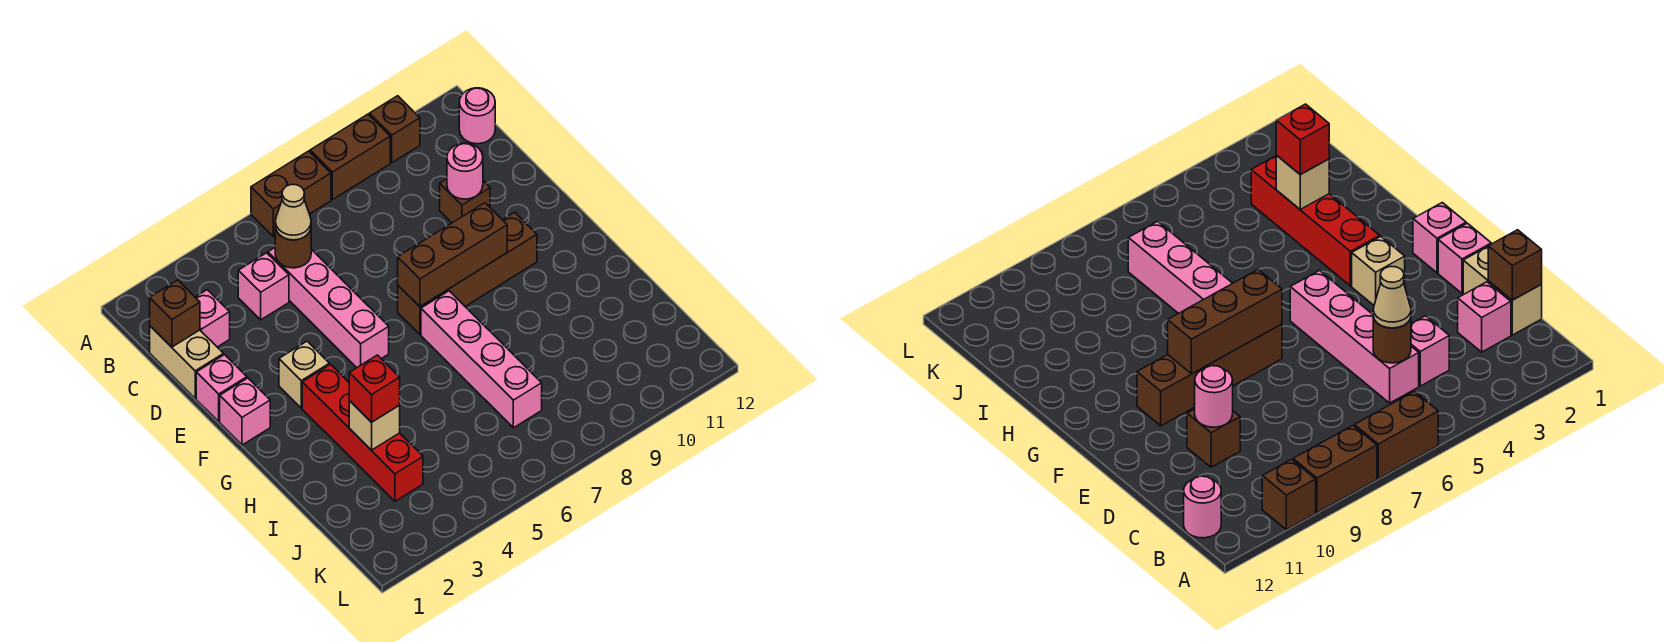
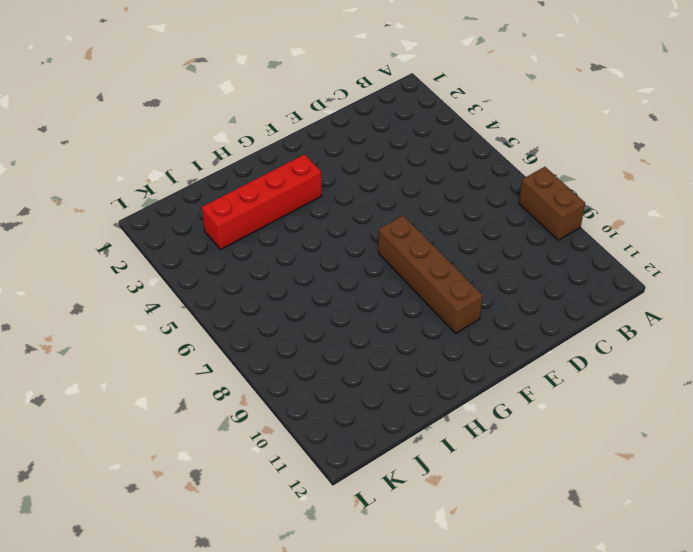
none -> brown 1x2 brick [251,151,331,236]
none -> brown 1x1 brick [369,96,420,163]
none -> pink 1x1 round brick [459,88,495,144]

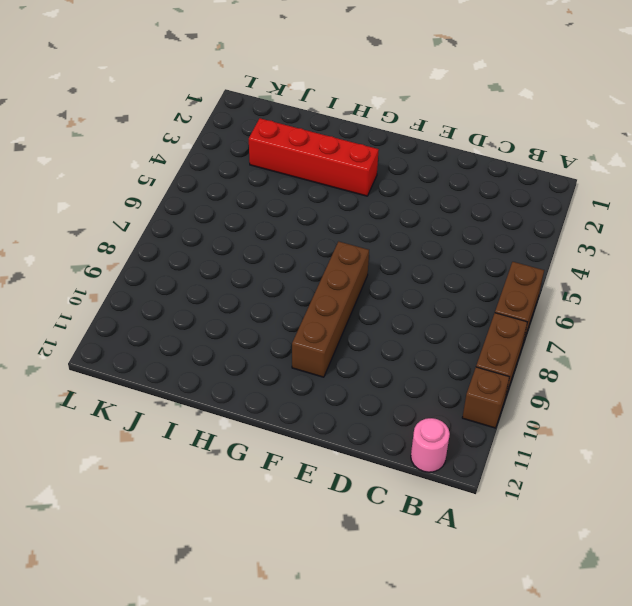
none -> tan 1x2 brick [150,326,223,398]
none -> pink 1x1 brick [195,290,230,347]
none -> pink 1x1 brick [238,253,289,320]

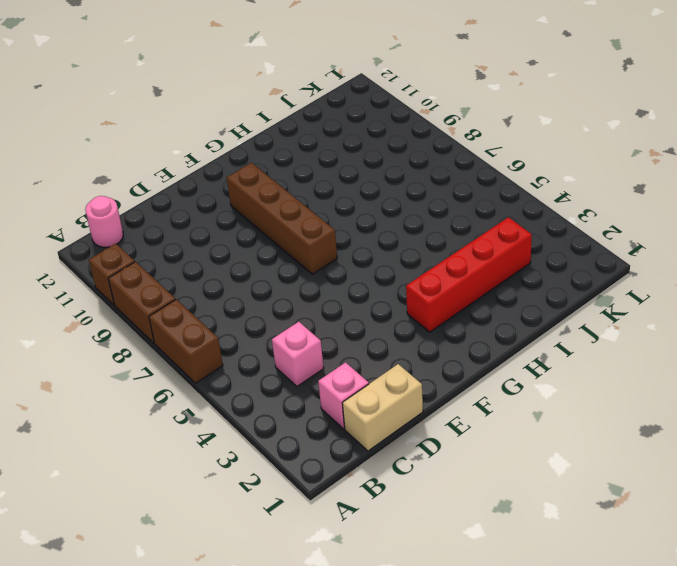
none -> pink 1x4 brick [268,248,389,368]
none -> brown 1x1 brick [440,179,490,223]
none -> pink 1x1 brick [196,355,247,421]

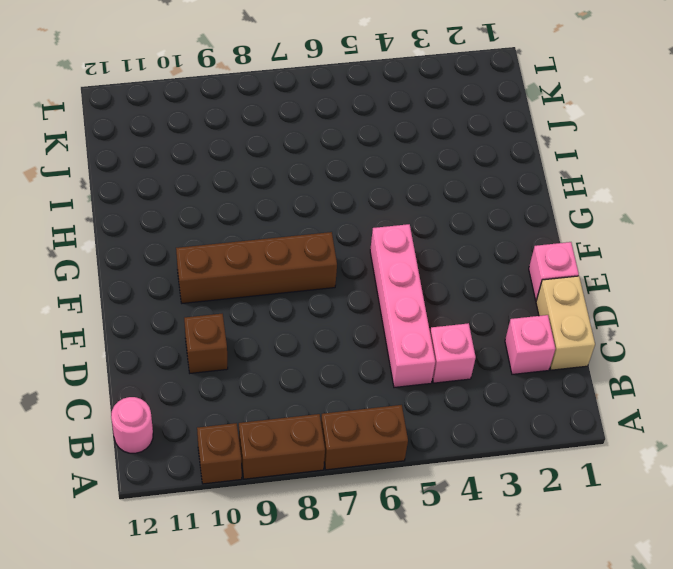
none -> pink 1x1 brick [220,378,270,445]
none -> tan 1x1 brick [279,341,330,408]
none -> red 1x4 brick [302,364,423,501]

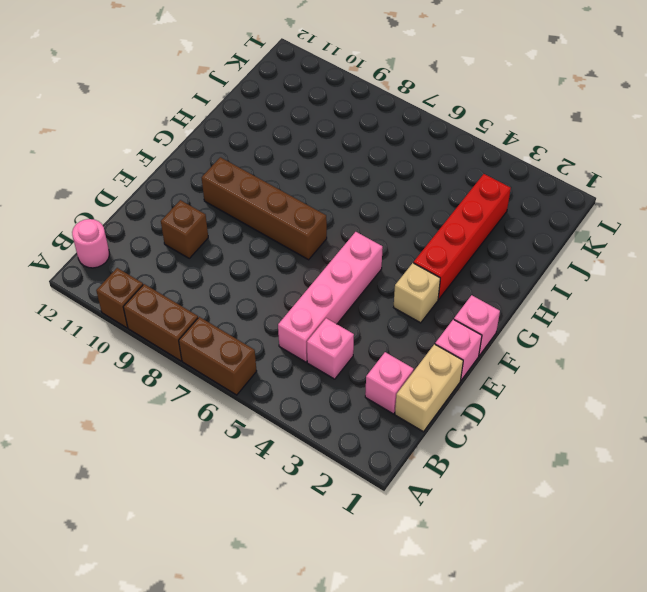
none -> pink 1x4 brick [421,291,542,428]
none -> brown 1x1 brick [150,280,200,347]
none -> brown 1x1 round brick [275,228,311,268]

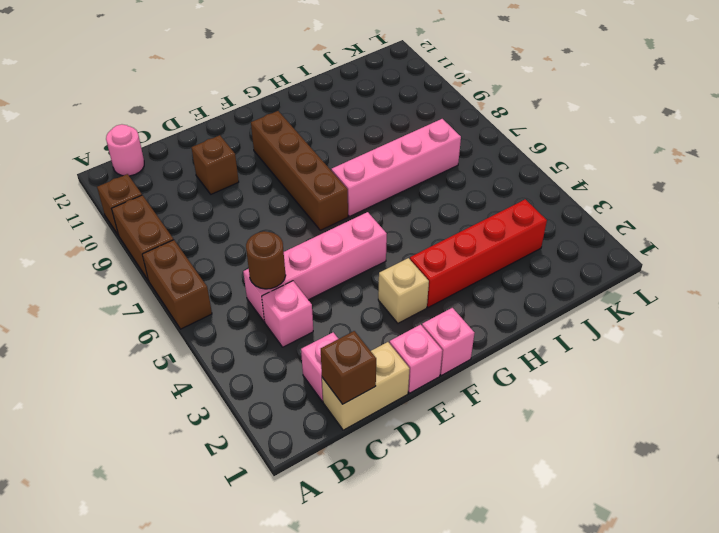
none -> pink 1x1 round brick [447,143,483,199]
none -> brown 1x3 brick [398,203,507,307]
none -> tan 1x1 brick [349,401,400,450]

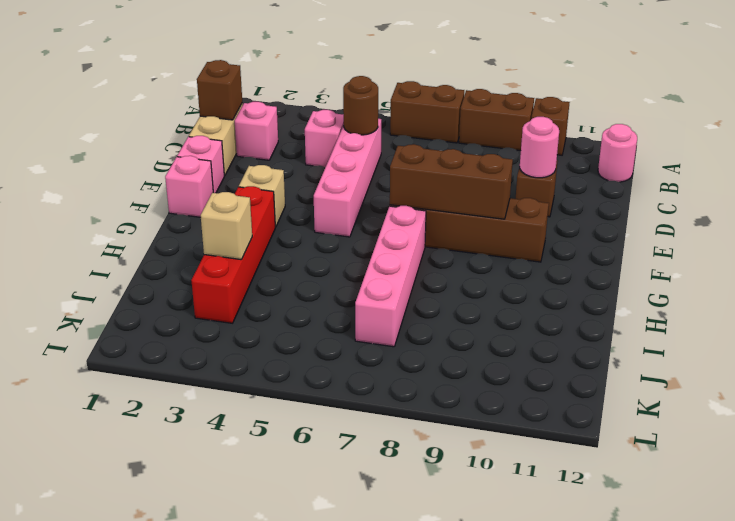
none -> tan 1x1 cone [275,184,311,240]
none -> red 1x1 brick [349,355,400,422]

